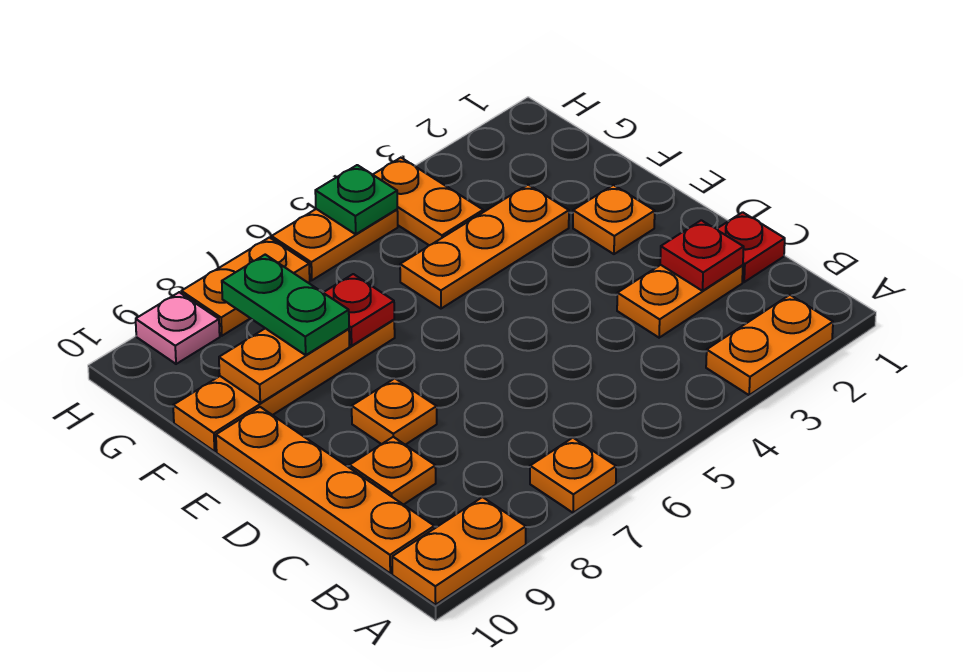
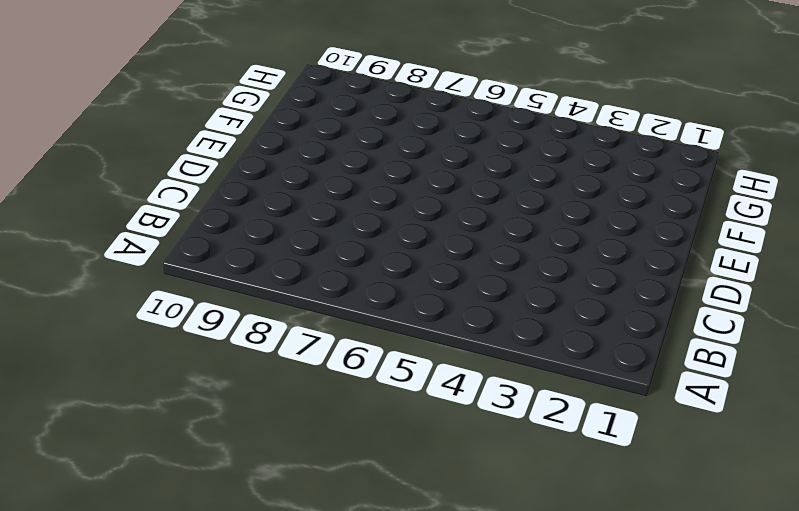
none -> orange 1x2 plate [706,295,833,395]
none -> orange 1x1 plate [530,438,616,513]
none -> orange 1x2 plate [392,497,526,605]

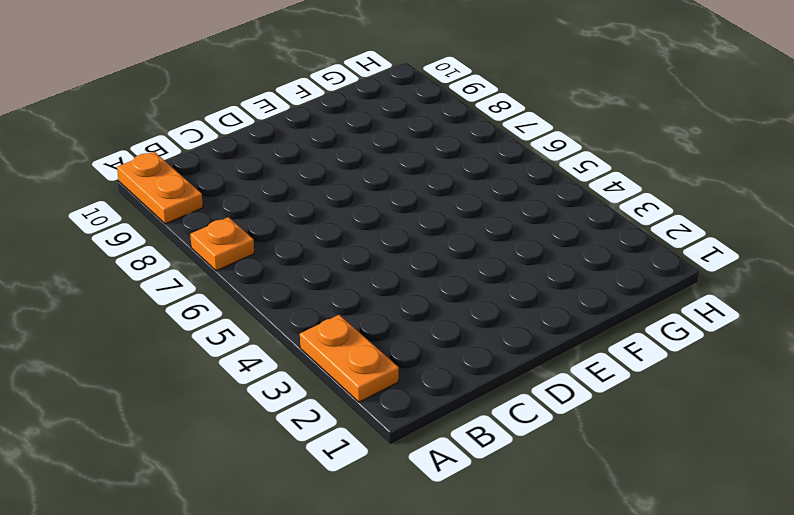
none -> orange 1x4 plate [216,407,434,573]
none -> red 1x1 plate [717,212,785,282]
none -> orange 1x2 plate [617,265,743,338]

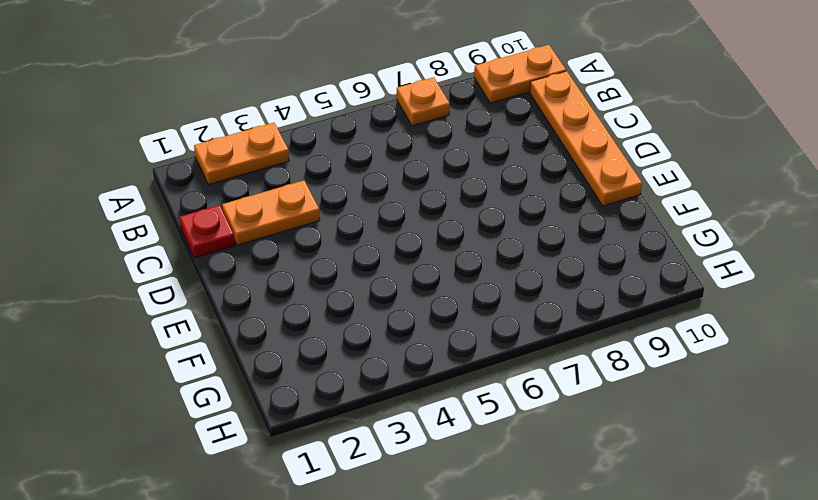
none -> orange 1x1 plate [350,437,436,505]
none -> orange 1x1 plate [352,379,437,445]
none -> orange 1x1 plate [573,185,655,254]

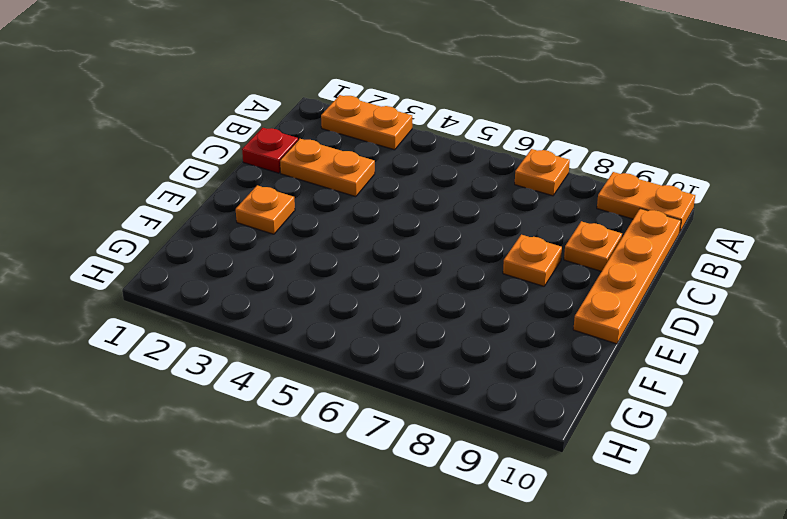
none -> orange 1x3 plate [400,185,569,309]
none -> orange 1x4 plate [173,320,395,451]
none -> orange 1x2 plate [373,158,483,245]

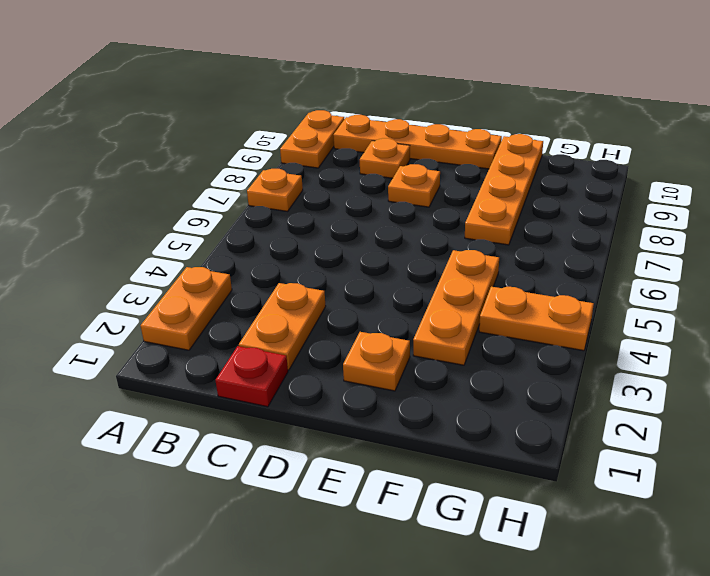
none -> orange 1x2 plate [272,209,398,280]
none -> orange 1x2 plate [181,237,310,336]
none -> pink 1x1 plate [136,292,220,364]

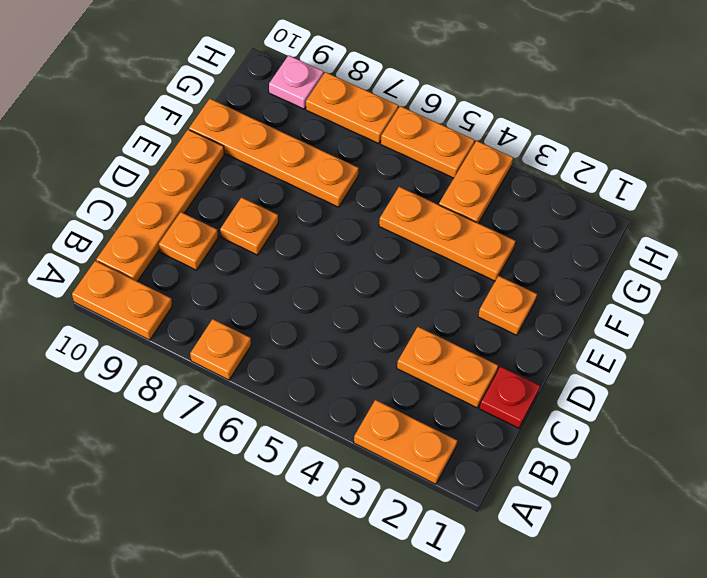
none -> red 1x1 plate [660,220,744,291]
none -> red 1x1 plate [323,274,394,346]
none -> orange 1x2 plate [219,328,349,403]

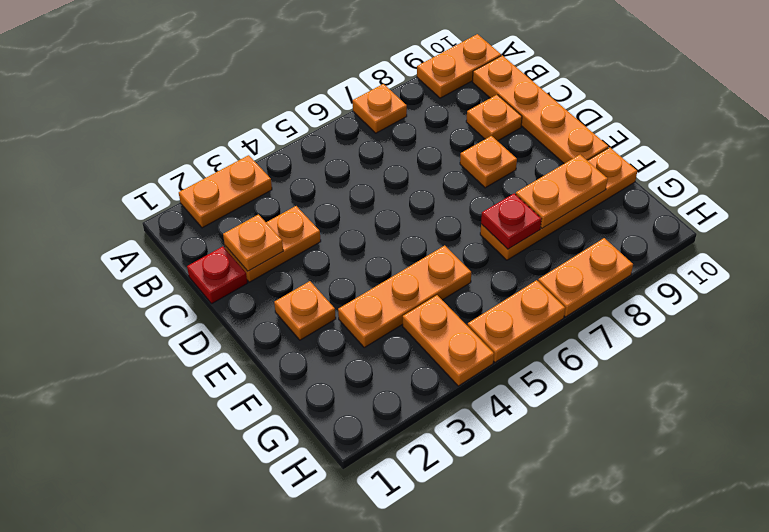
orange 1x1 plate [223,214,283,271] -> red 1x1 plate [660,220,744,291]
none -> pink 1x1 plate [136,292,220,364]
none -> green 1x1 plate [315,165,397,234]
none -> green 1x2 plate [222,255,349,355]

